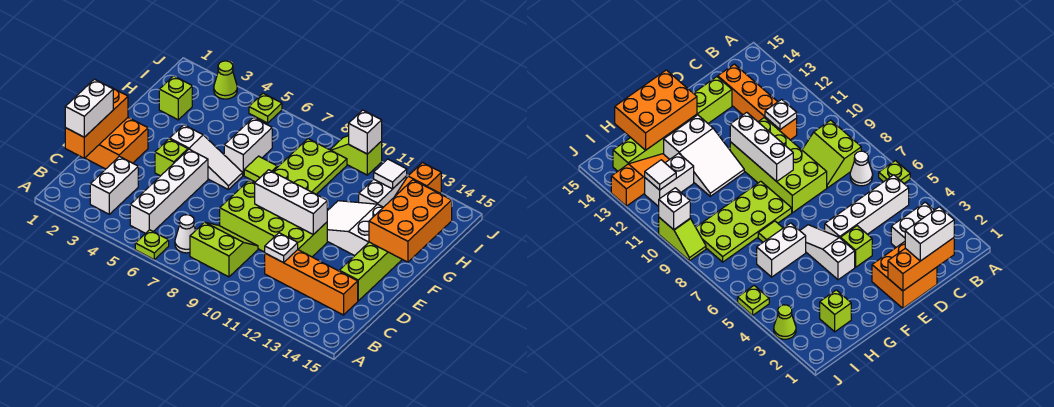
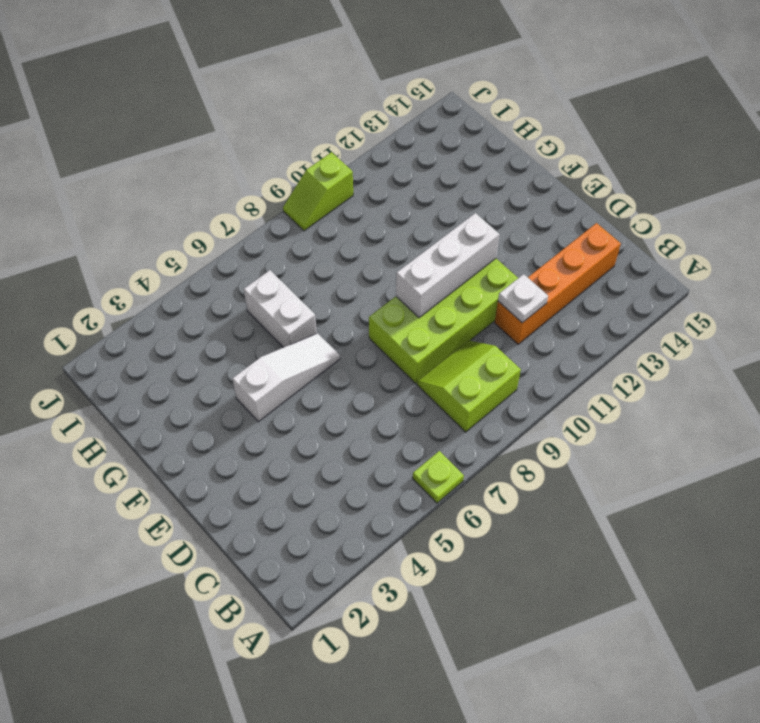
none -> white 1x2 brick [90,157,138,214]
none -> white 1x4 brick [130,149,208,233]
none -> white 1x1 cone [175,215,196,253]

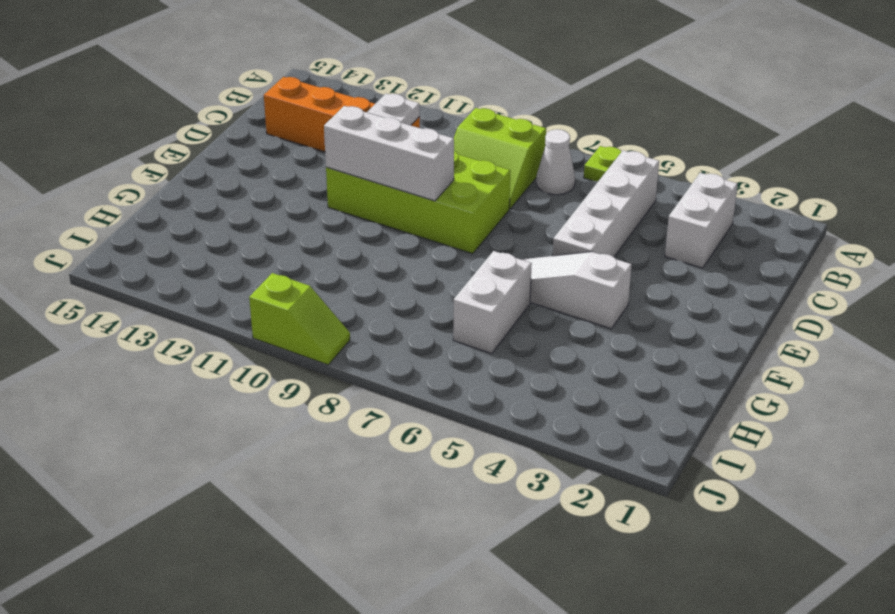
none -> orange 2x2 brick [85,118,148,169]
none -> lime 1x6 brick [339,187,446,301]
none -> lime 1x1 brick [155,139,188,176]

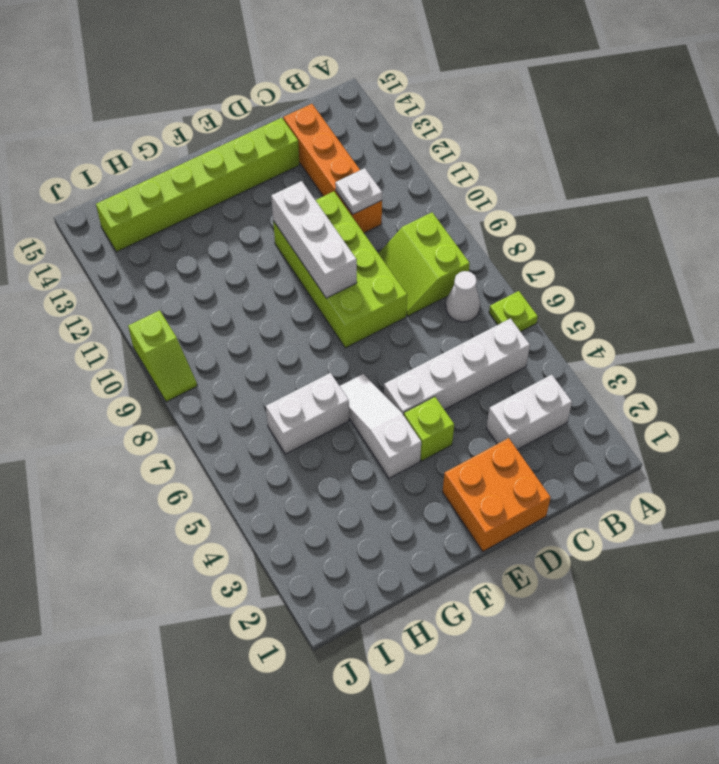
none -> lime 2x4 plate [273,139,347,194]
none -> white 2x3 slope [327,201,383,256]
none -> lime 1x1 tile [244,156,277,182]

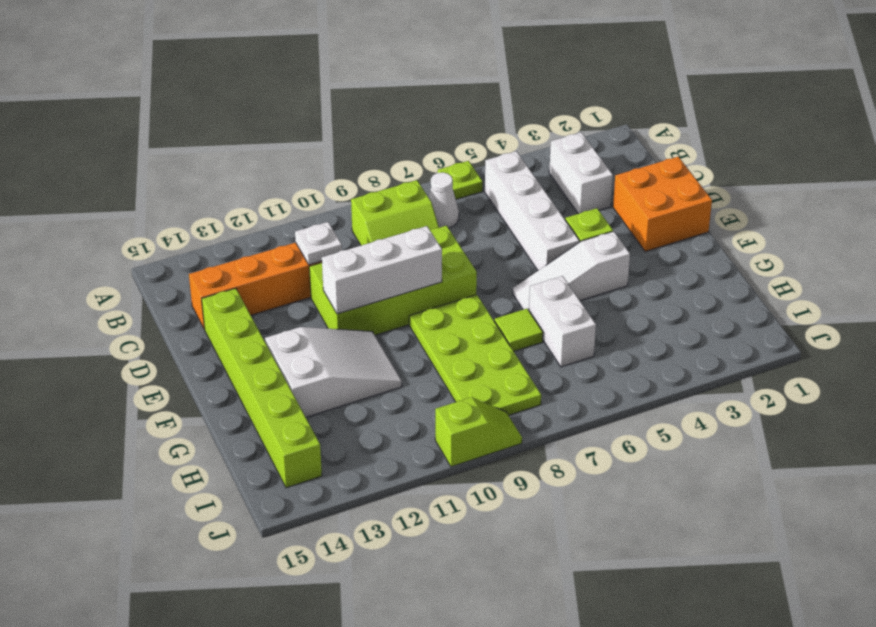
none -> lime 1x1 brick [159,76,192,120]
none -> white 1x2 brick [359,176,407,207]
none -> orange 1x3 slope [395,163,441,196]

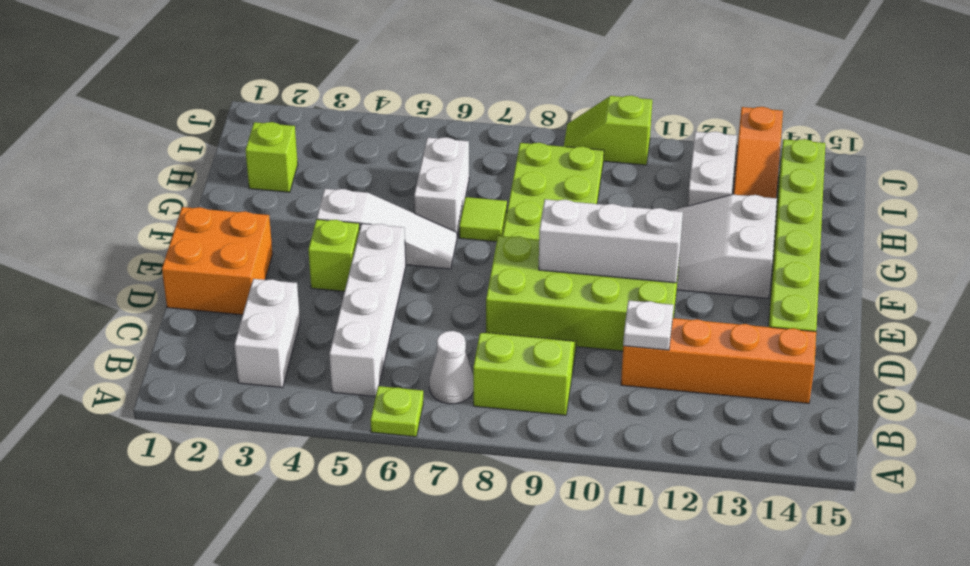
none -> lime 1x1 cone [214,61,237,99]
none -> lime 1x1 plate [249,93,282,123]
none -> orange 1x3 brick [65,86,128,158]

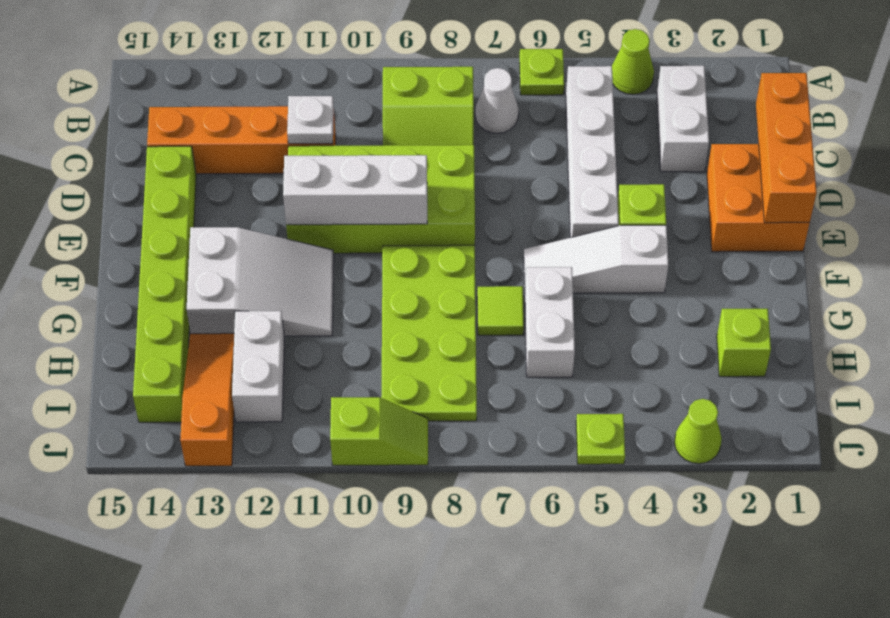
lime 1x1 cone [612,29,654,94] -> none
none -> orange 2x3 brick [369,180,452,262]
none -> white 1x1 tile [374,159,407,189]
none -> white 1x1 brick [349,110,382,154]

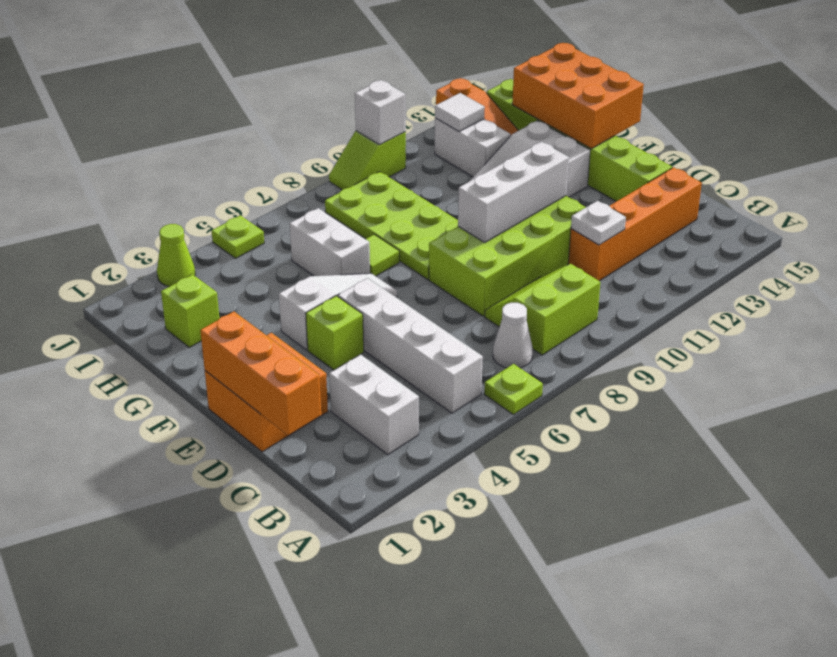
none -> white 1x2 brick [65,79,113,137]

